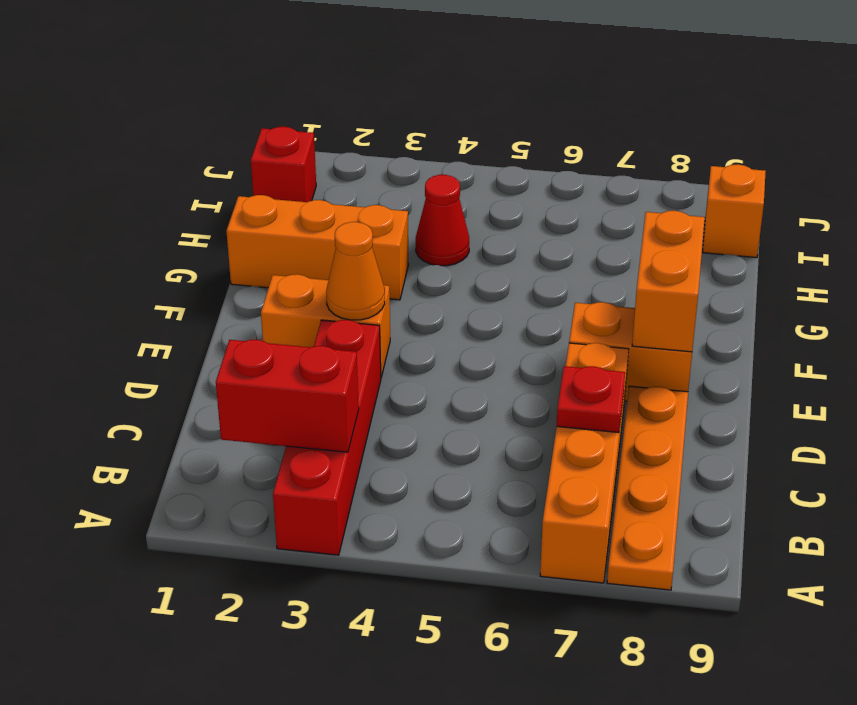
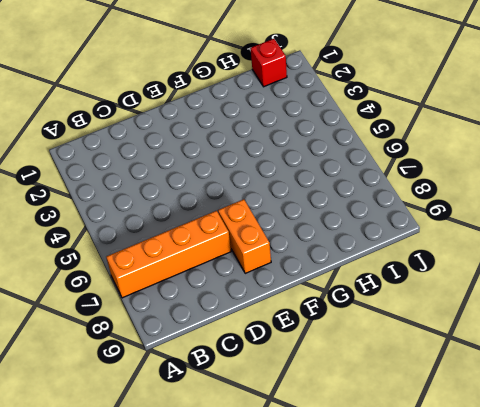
none -> red 1x4 brick [273,320,381,555]
none -> orange 1x4 plate [607,386,688,590]
none -> orange 1x2 brick [261,274,390,377]

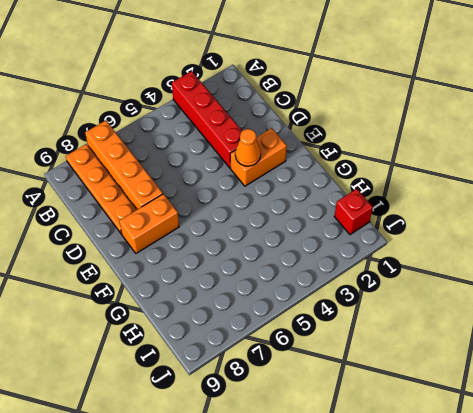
none -> orange 1x3 brick [226,195,409,300]
none -> red 1x1 cone [416,175,469,266]
none -> orange 1x1 brick [703,164,766,258]

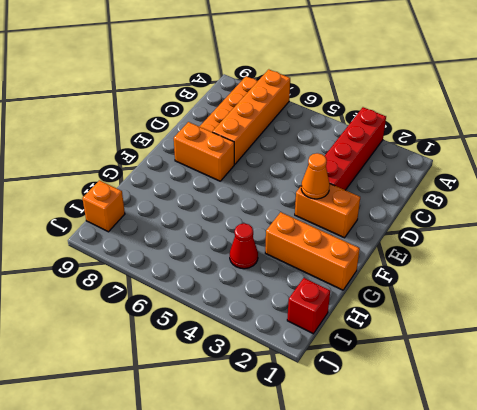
none -> red 1x2 brick [216,340,359,452]
none -> red 1x1 plate [557,366,625,433]
none -> orange 1x2 brick [632,211,705,352]

